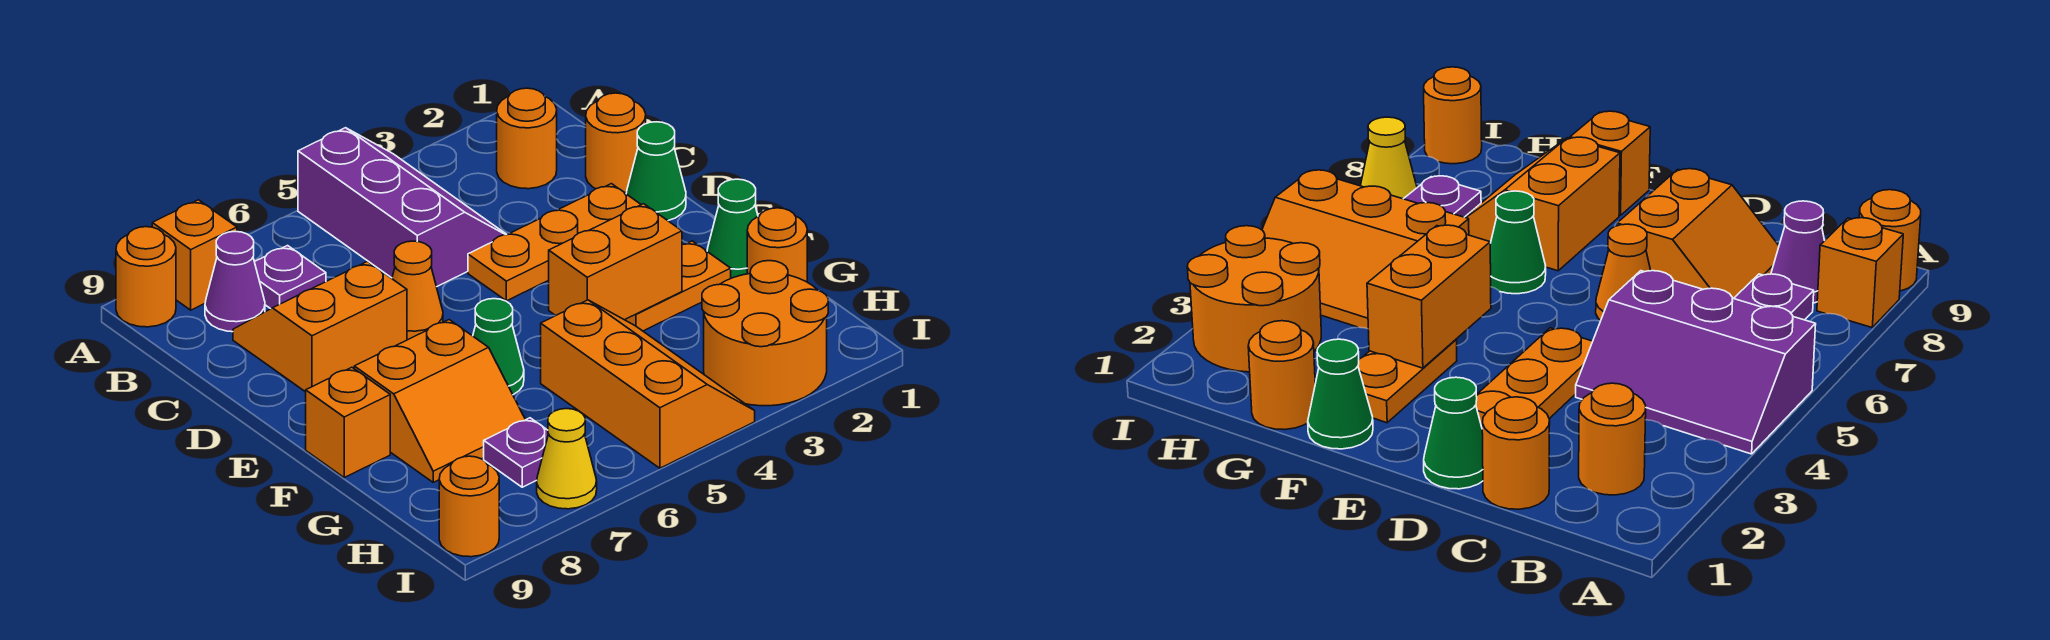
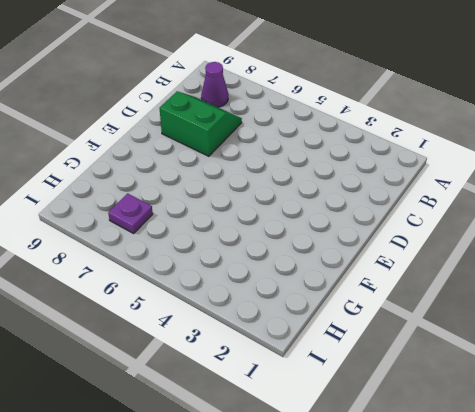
green 2x2 slope [160,91,242,156] -> orange 2x2 slope [233,261,407,392]
none -> purple 2x3 slope [298,128,507,287]
none -> orange 1x1 brick [152,200,237,310]
none -> orange 1x1 round brick [116,227,176,327]

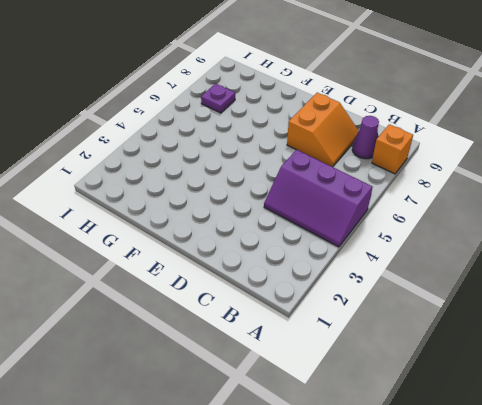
none -> orange 1x1 round brick [116,227,176,327]
none -> orange 1x1 round brick [497,88,557,189]
none -> purple 1x1 plate [255,246,326,309]

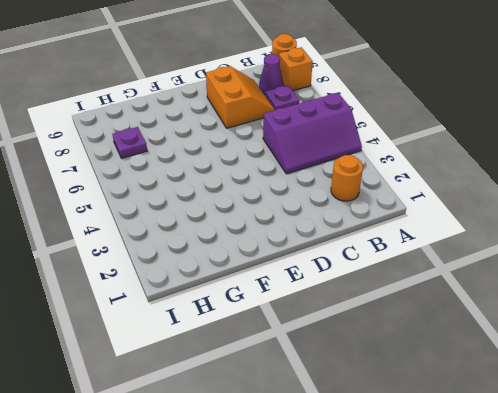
none -> orange 1x1 round brick [586,93,646,193]
none -> green 1x1 cone [626,122,686,221]
none -> orange 1x3 plate [468,184,641,301]

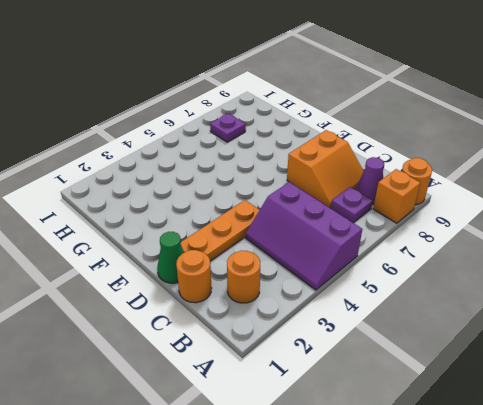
none -> orange 1x1 cone [392,241,443,340]
none -> green 1x1 cone [707,179,758,278]
none -> orange 1x2 plate [625,241,731,331]

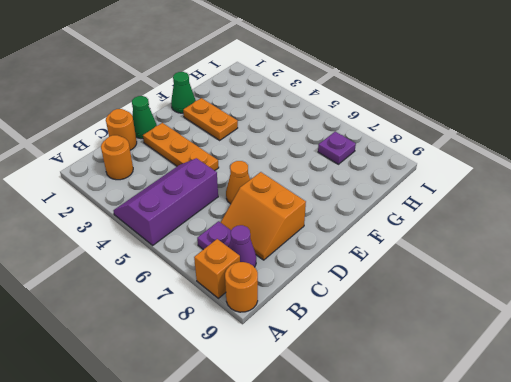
none -> green 1x1 cone [473,299,524,395]
none -> orange 2x2 slope [354,320,525,482]
none -> orange 1x1 brick [306,367,390,477]

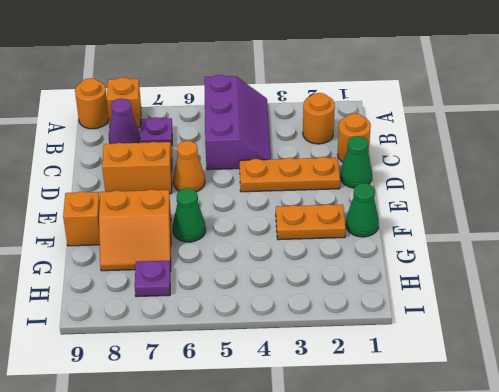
none -> orange 1x1 round brick [747,208,807,282]
none -> orange 2x3 slope [541,300,755,468]
none -> orange 2x2 round brick [702,261,828,406]

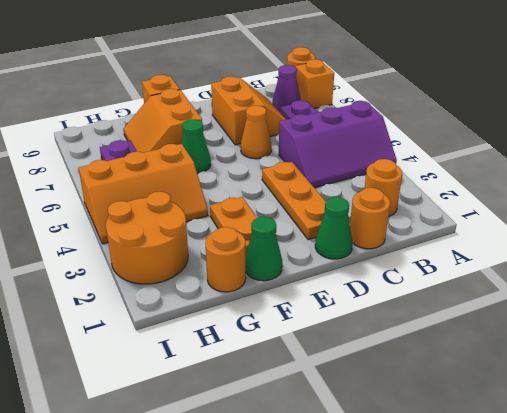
none -> yellow 1x1 cone [537,409,597,509]
none -> orange 1x1 round brick [439,456,499,557]
none -> orange 1x2 brick [549,204,682,320]

